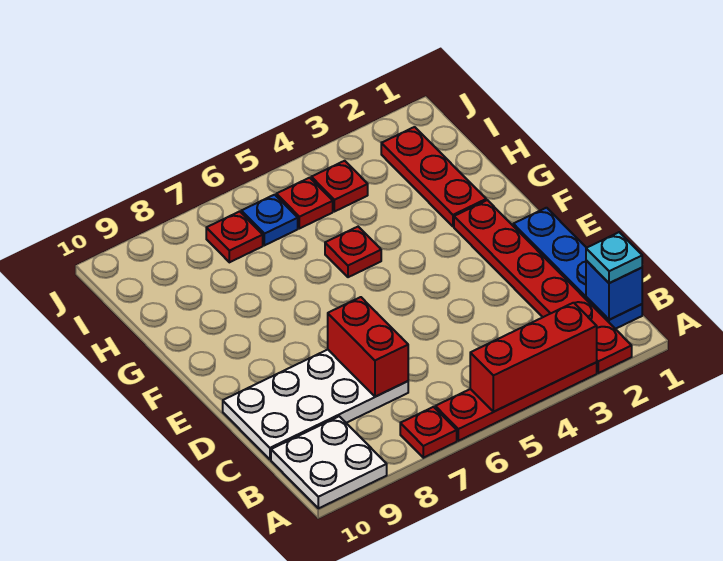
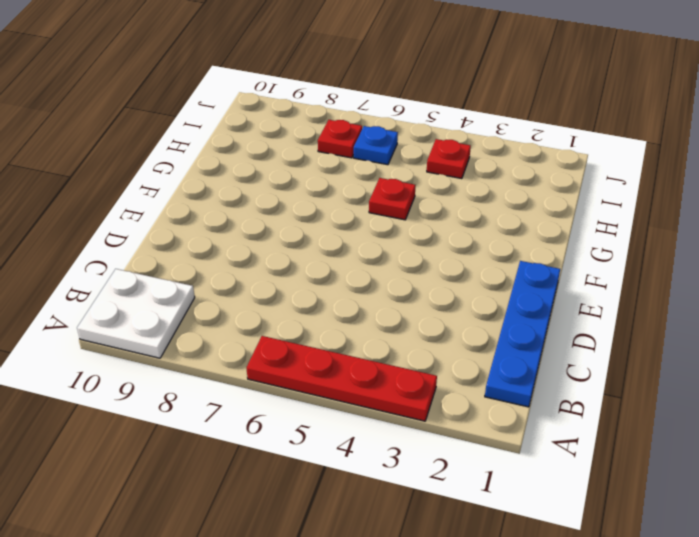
none -> red 1x6 plate [454,200,632,373]
none -> red 1x1 plate [400,407,457,458]
none -> white 2x4 plate [223,350,408,460]

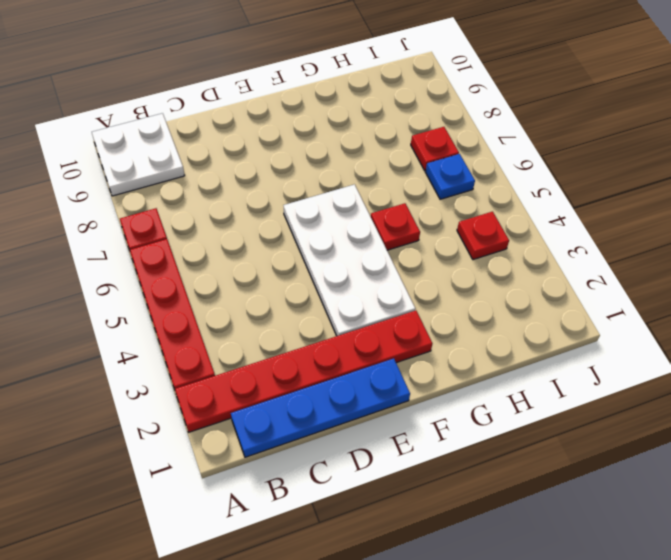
white 2x4 plate [284,184,415,336] -> white 2x4 plate moved to [223,350,408,460]
none -> red 1x3 plate [381,127,486,227]
none -> red 1x1 plate [276,178,333,229]
none -> red 1x3 brick [470,303,597,412]

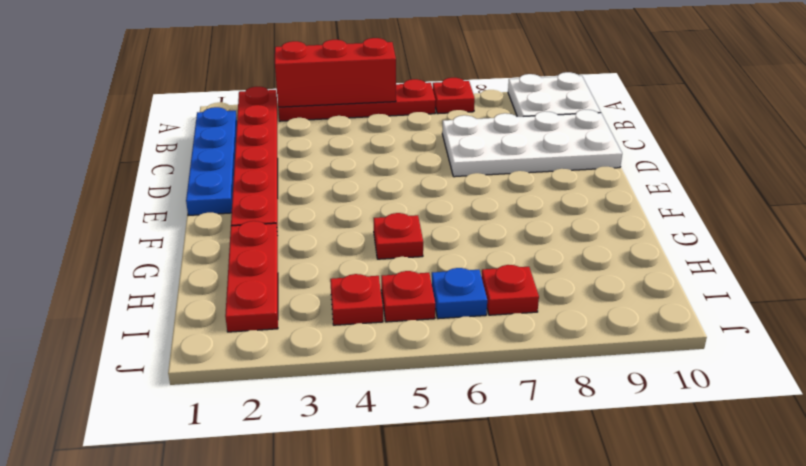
none -> blue 1x1 brick [586,261,642,320]
none -> red 1x2 brick [328,297,408,397]
none -> cyan 1x1 plate [586,232,642,283]

